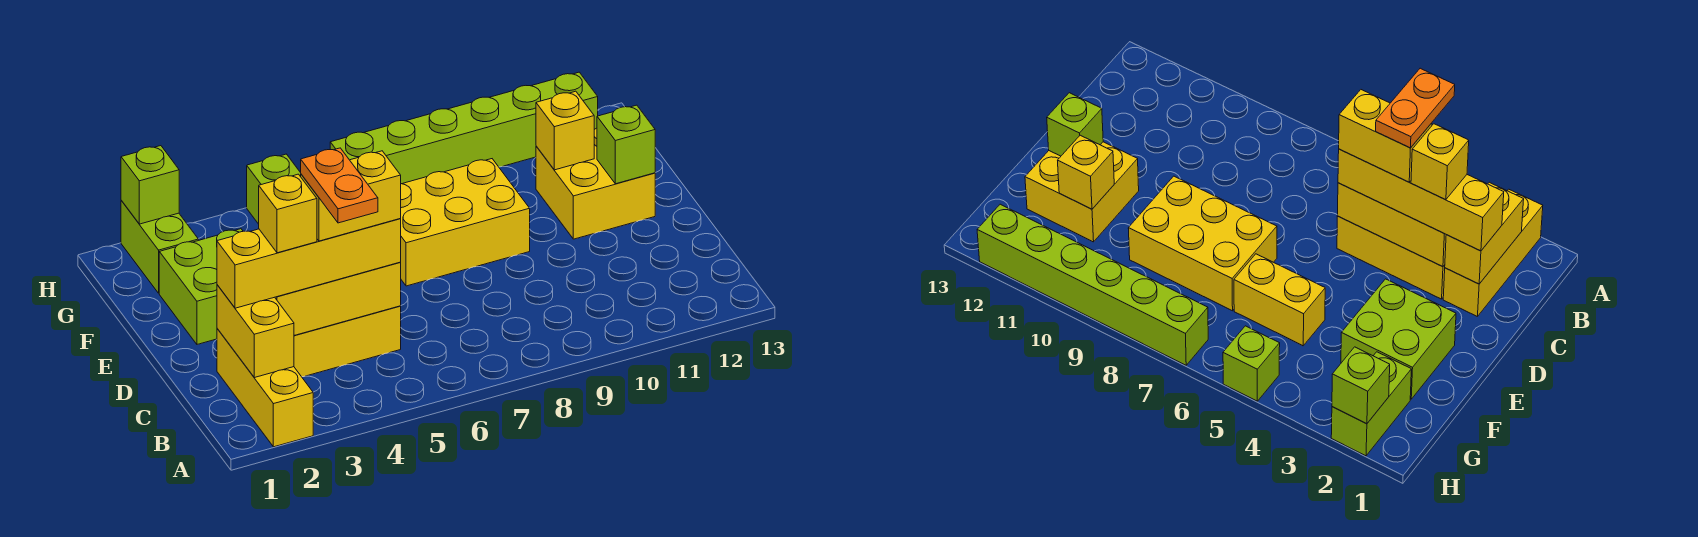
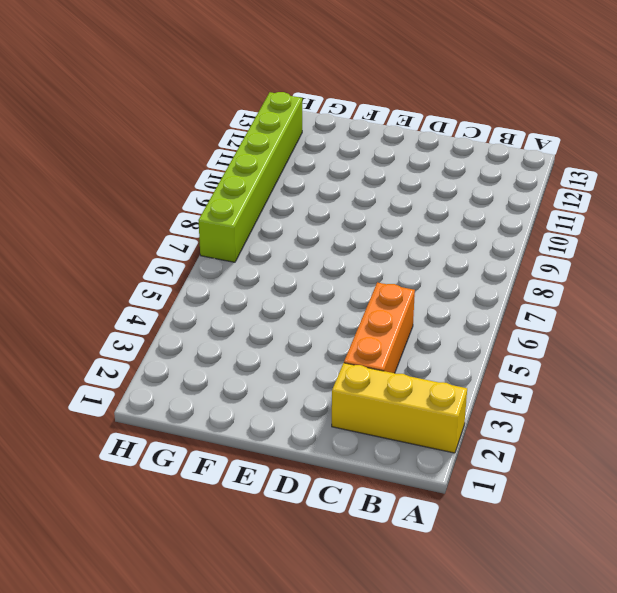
orange 1x3 brick [344,282,415,373] -> yellow 1x3 brick [294,306,401,377]
none -> lime 2x2 brick [159,229,243,344]
none -> yellow 2x3 brick [400,159,530,286]
none -> yellow 2x2 brick [536,128,655,239]

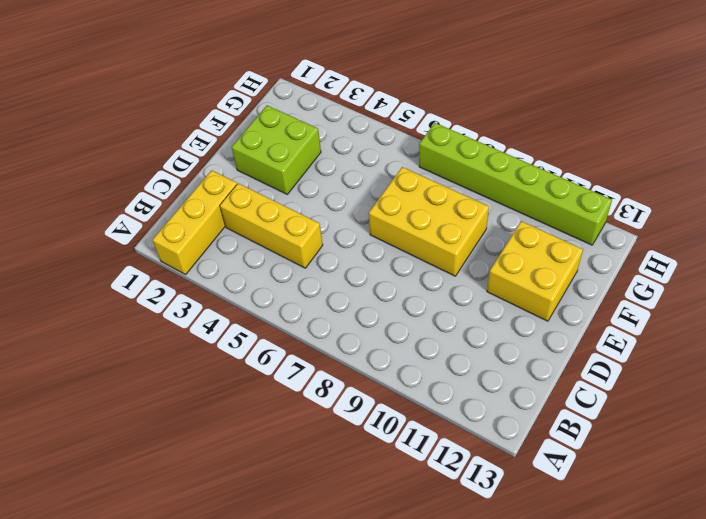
none -> yellow 1x2 brick [1234,254,1325,346]
none -> lime 1x2 brick [121,201,198,293]
none -> lime 1x1 brick [247,154,301,224]

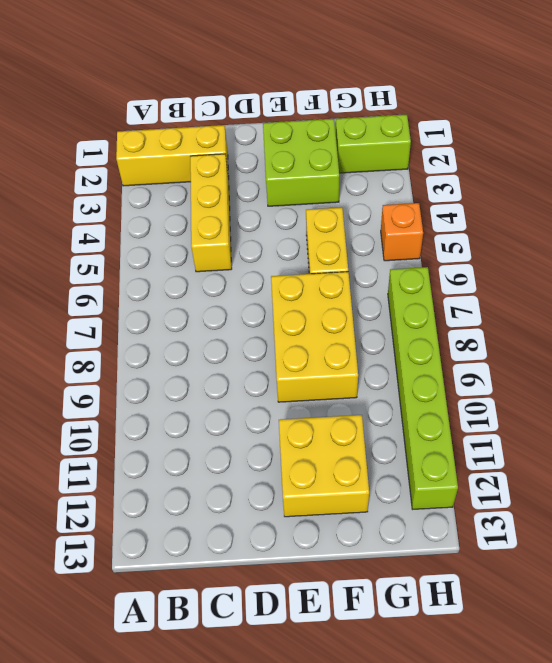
orange 1x1 brick [381,203,423,261] -> lime 1x1 brick [247,154,301,224]
none -> yellow 1x2 brick [217,285,294,378]
none -> yellow 1x3 brick [275,262,401,335]
none -> lime 1x1 brick [597,105,655,184]

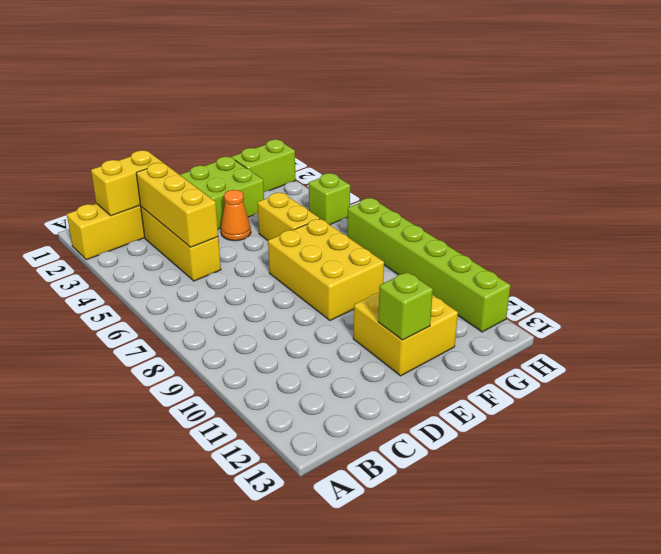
orange 1x1 cone [221,190,251,241] -> none
none -> yellow 1x1 brick [536,91,594,170]
none -> lime 1x1 brick [121,146,179,224]
none -> yellow 1x4 brick [217,219,401,308]

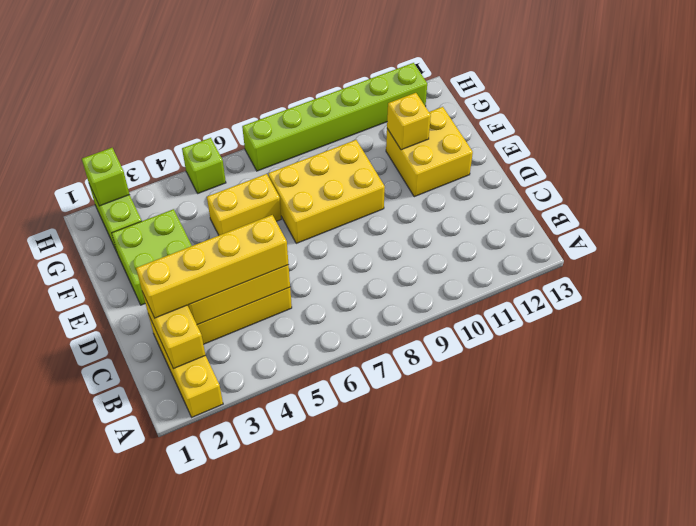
none -> lime 1x1 brick [597,105,655,184]
none -> yellow 1x1 brick [259,174,317,253]
none -> yellow 1x2 brick [301,151,401,241]

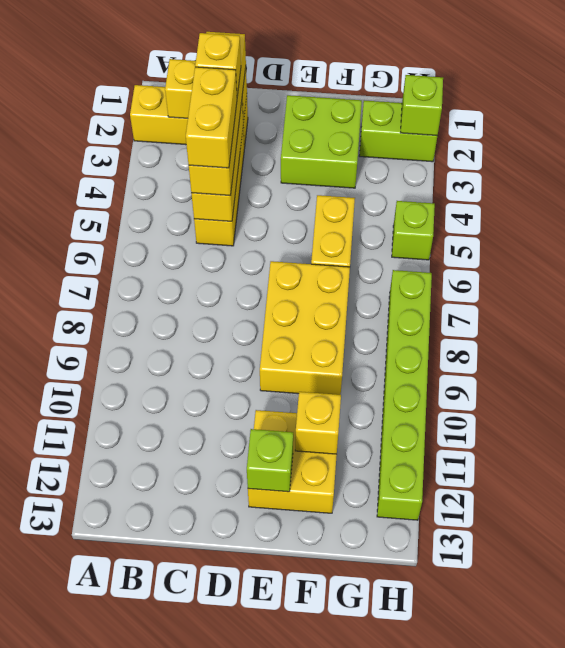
none -> orange 1x2 plate [301,148,378,223]

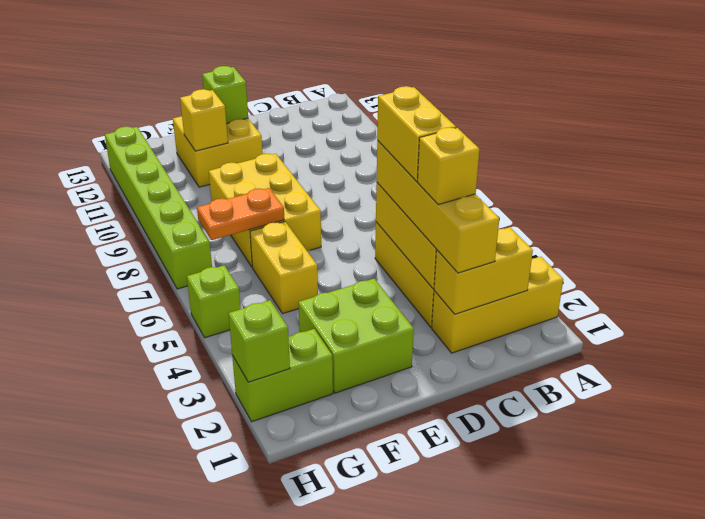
orange 1x2 plate [197,188,284,240] -> orange 1x2 plate moved to [301,148,378,223]

